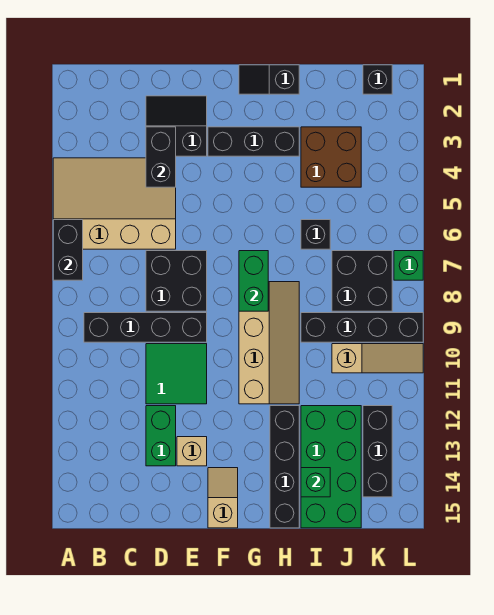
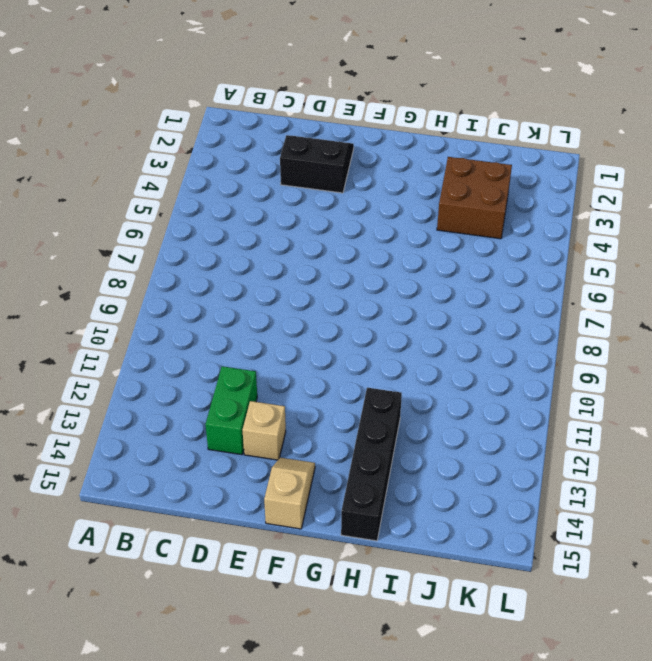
none -> tan 3x4 slope [53,158,176,249]
none -> black 1x4 brick [84,313,207,342]
none -> black 2x2 brick [146,251,207,311]

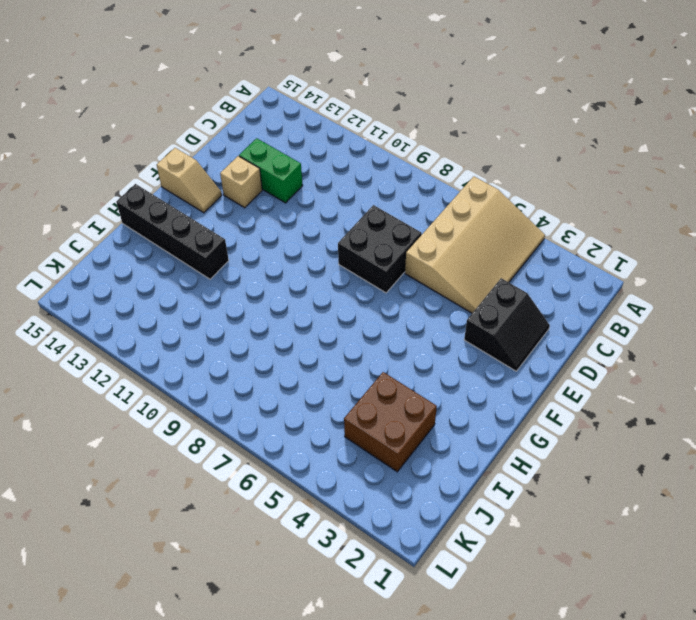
none -> black 1x4 brick [84,313,207,342]
none -> green 2x2 tile [146,344,207,404]
none -> black 1x3 brick [208,127,299,156]

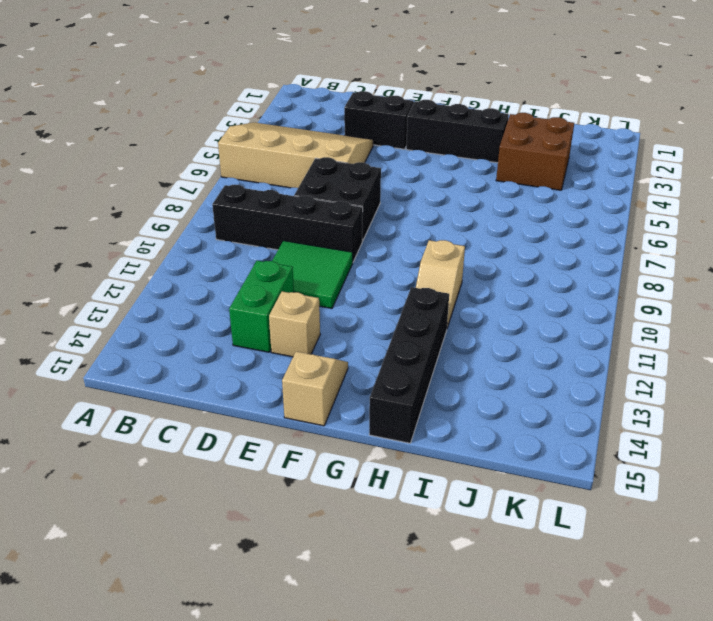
tan 1x2 slope [416,240,465,327] -> tan 2x4 slope [239,282,299,404]
none -> black 1x2 slope [239,65,299,94]
none -> black 1x1 brick [301,220,330,249]
none -> black 1x4 brick [301,313,423,342]

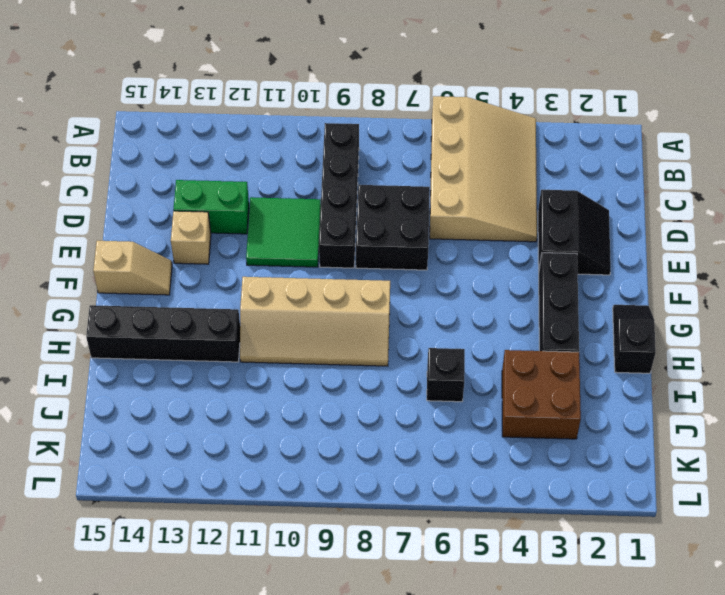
none -> black 1x4 brick [301,313,423,342]
none -> green 2x4 brick [301,406,361,528]
none -> black 2x2 brick [332,251,392,311]

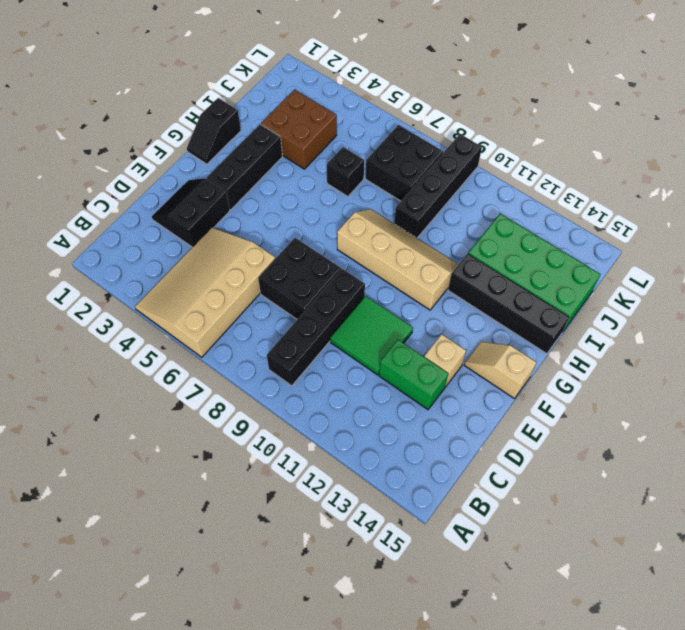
none -> tan 1x3 slope [332,344,423,373]
none -> black 1x1 brick [363,65,392,94]
none -> black 1x3 brick [363,406,392,497]

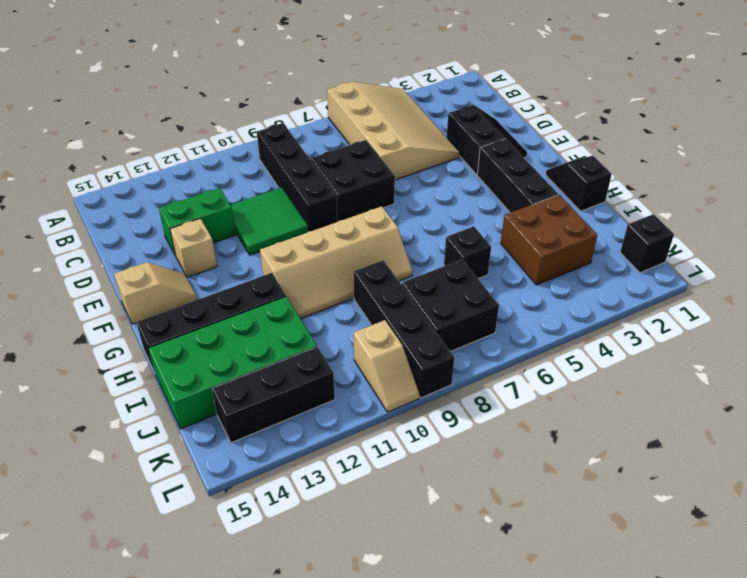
tan 1x2 slope [353,320,419,412] -> tan 1x3 slope [332,344,423,373]
none -> green 1x1 brick [394,251,423,280]
none -> black 1x2 brick [53,220,83,280]
none -> black 1x2 brick [146,127,176,187]

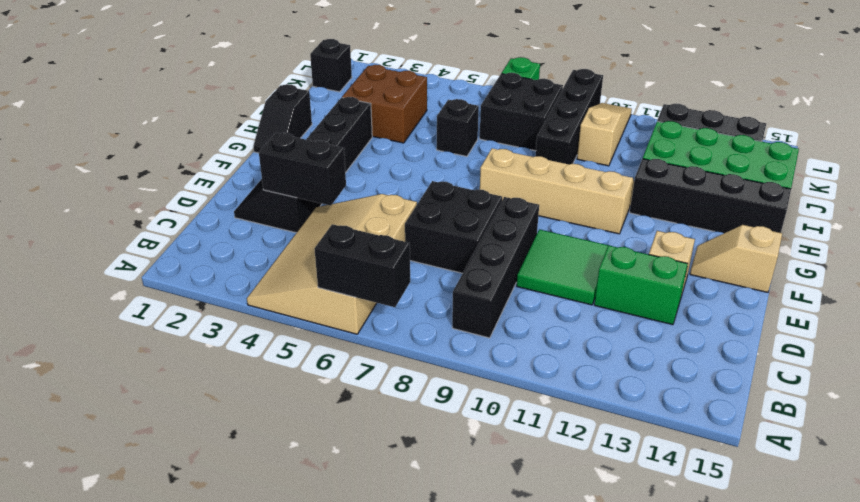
none -> green 1x2 brick [239,251,268,311]
none -> green 1x1 brick [301,468,330,497]

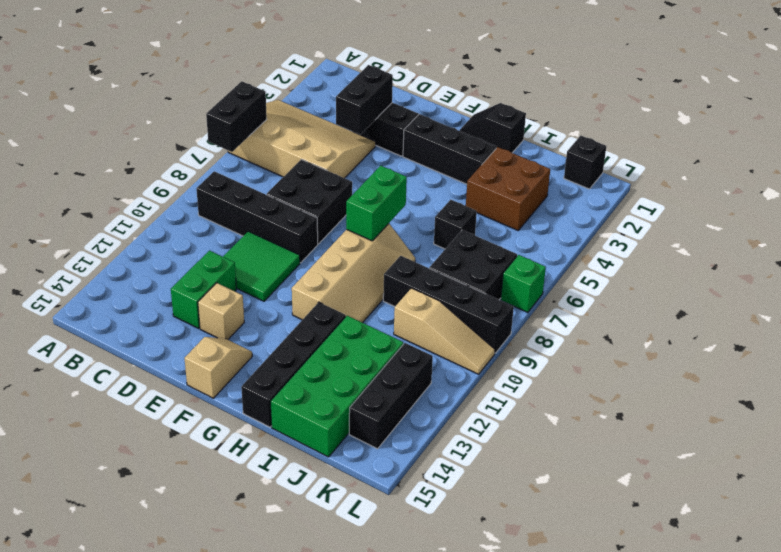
none -> green 1x1 brick [301,468,330,497]

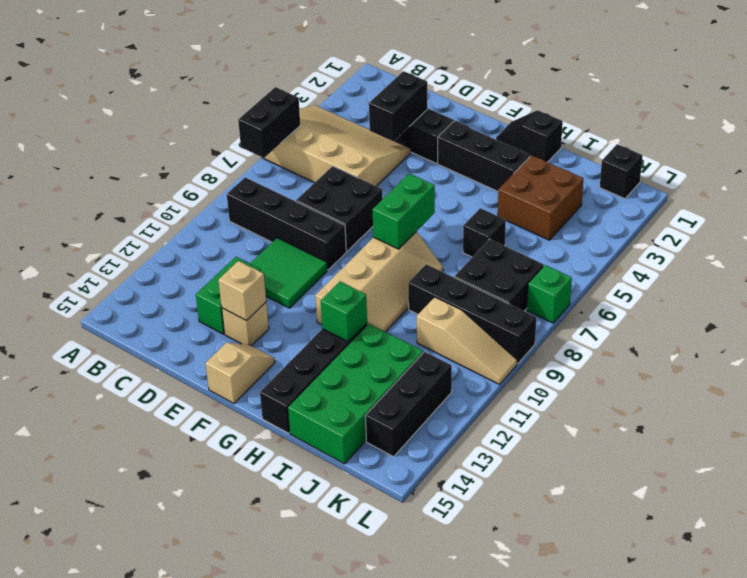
tan 1x1 brick [218,261,266,321] -> none
green 1x1 brick [321,282,367,342] -> green 1x1 brick moved to [301,468,330,497]

